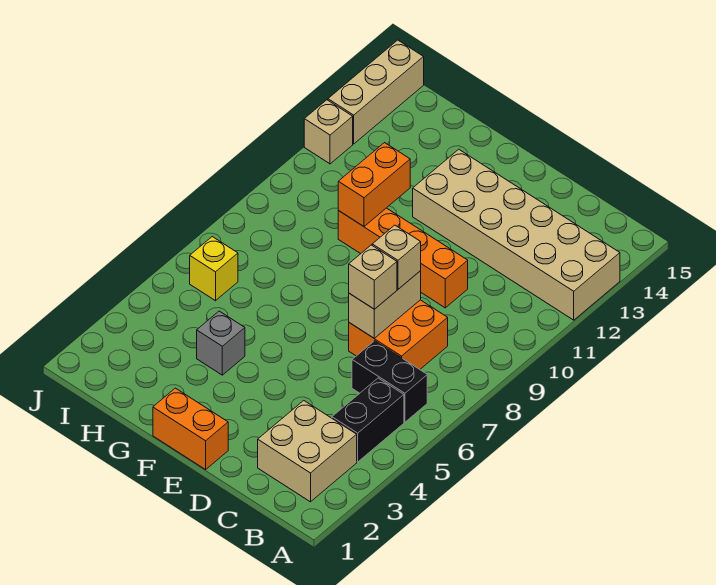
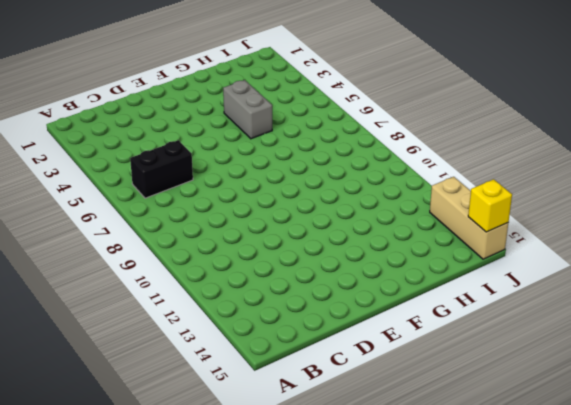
grey 1x2 brick [223,80,272,139] -> grey 1x1 brick [197,311,245,375]
yellow 1x1 brick [468,179,512,232] -> yellow 1x1 brick moved to [190,237,238,301]
none -> tan 2x6 brick [413,149,620,320]
none -> tan 2x2 brick [258,401,357,502]
none -> black 1x2 brick [332,378,404,462]

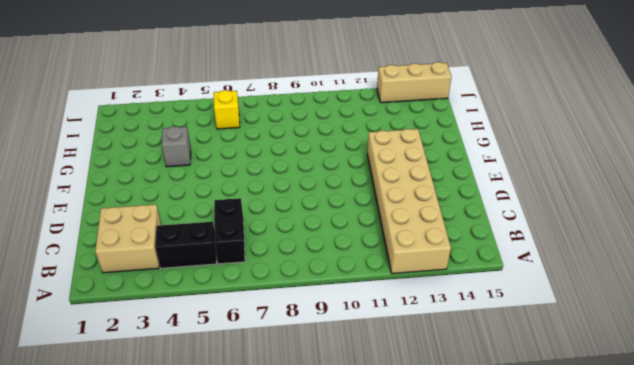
none -> orange 2x2 brick [349,300,448,369]
none -> orange 1x4 brick [338,208,468,308]
none -> orange 1x2 brick [153,388,228,469]

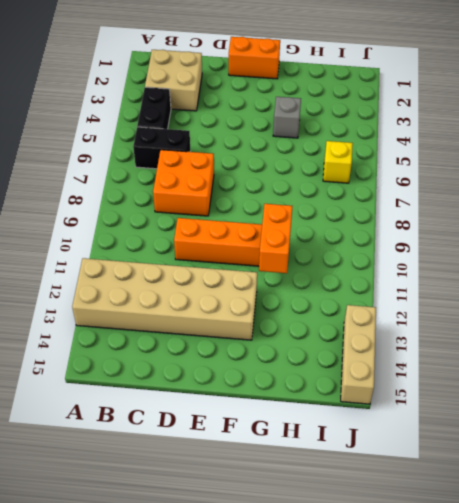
none -> tan 1x1 brick [304,100,353,164]
none -> tan 1x2 brick [349,271,421,338]
none -> tan 1x1 brick [349,245,397,309]

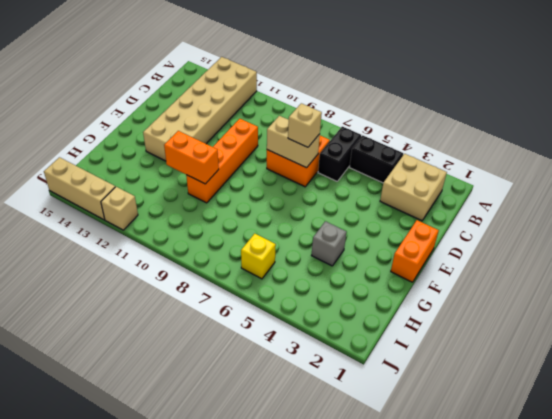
none -> tan 1x1 brick [372,225,421,289]

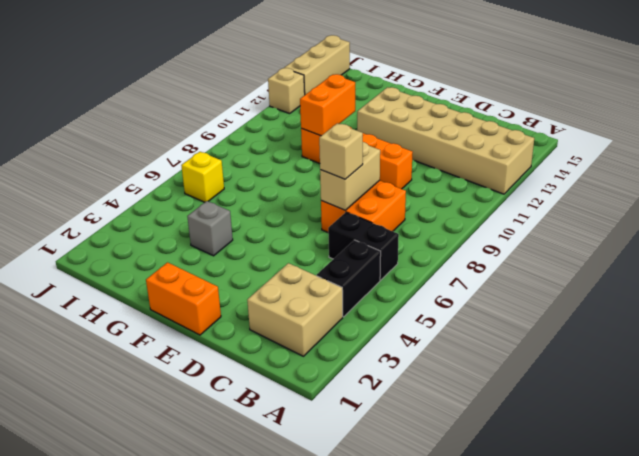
none -> tan 1x1 brick [372,225,421,289]

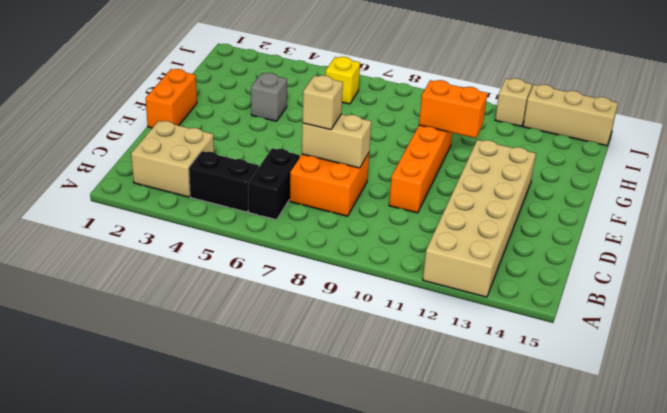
none -> tan 1x1 brick [372,225,421,289]

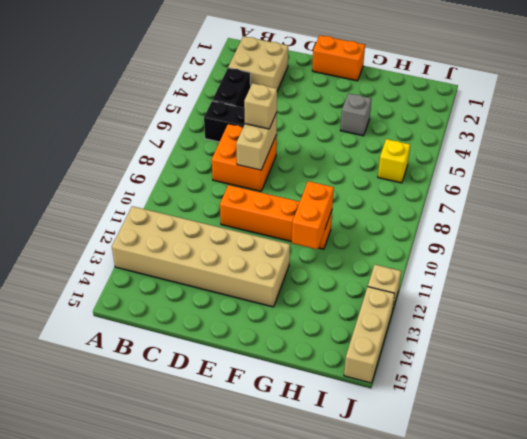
none -> tan 1x1 brick [372,225,421,289]

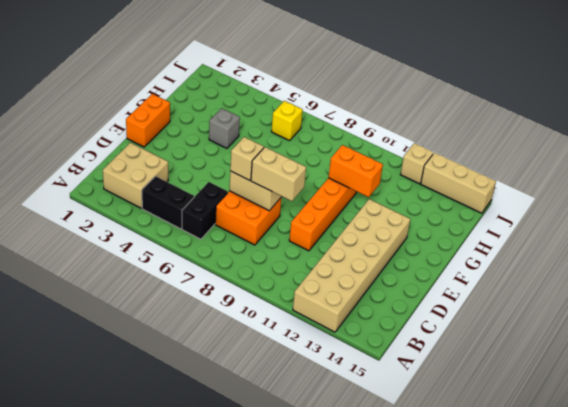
tan 1x2 brick [251,147,306,201] -> tan 1x1 brick [372,225,421,289]

